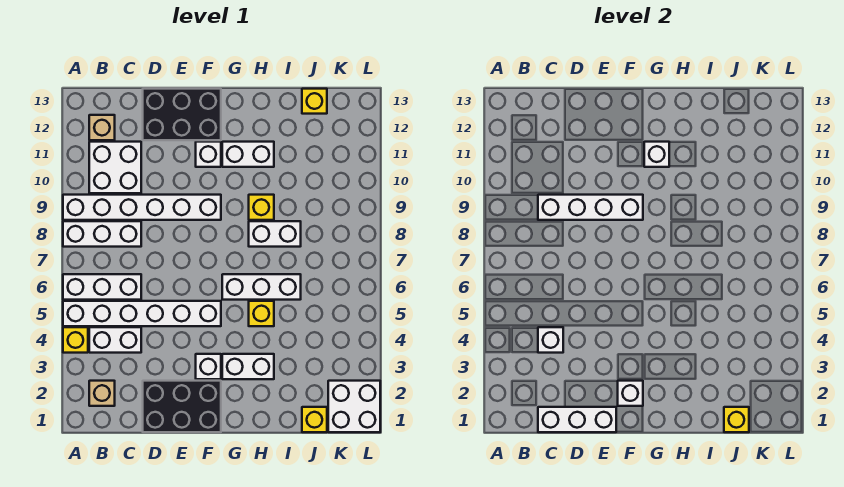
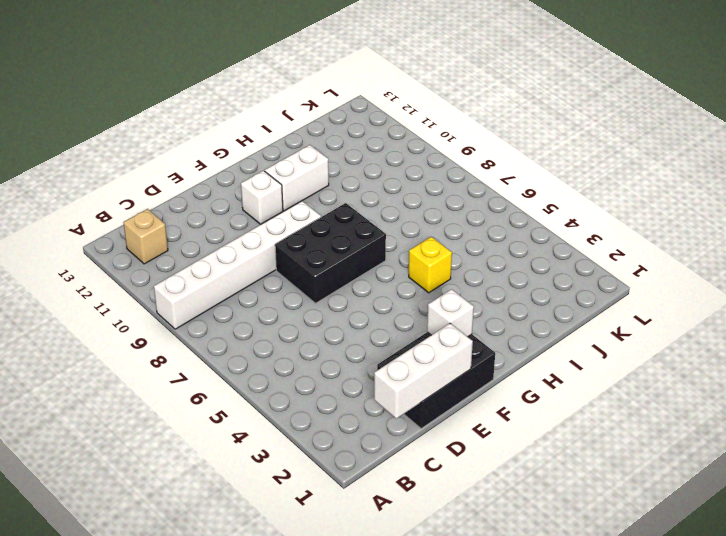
black 2x3 brick [275,203,386,303] -> black 2x3 brick moved to [143,89,221,140]
none -> yellow 1x1 brick [63,327,88,353]
none -> white 1x6 brick [63,301,221,326]
none -> white 1x3 brick [63,274,141,300]

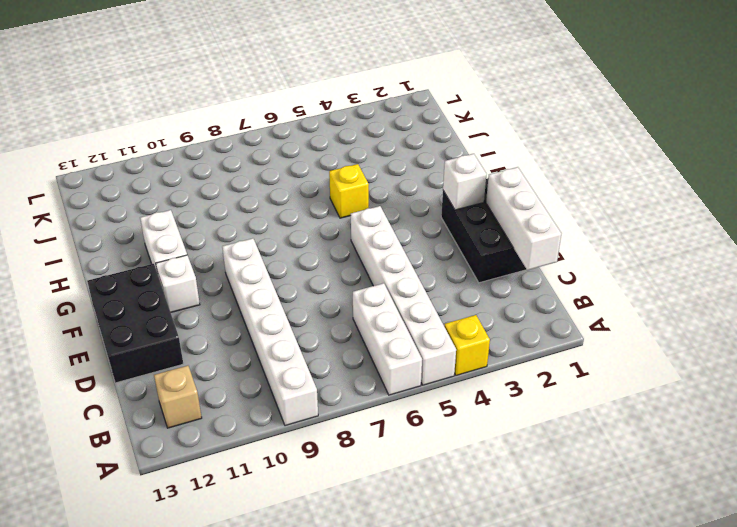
none -> white 1x3 brick [63,221,141,247]
none -> tan 1x1 brick [89,381,115,406]
none -> white 1x2 brick [89,327,141,353]

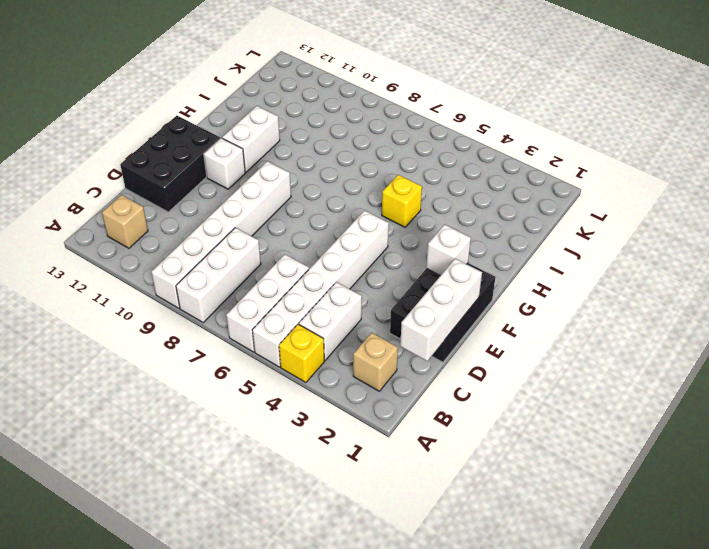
none -> white 2x2 brick [89,142,141,193]
none -> white 1x1 brick [196,354,221,379]
none -> white 1x2 brick [222,354,274,379]

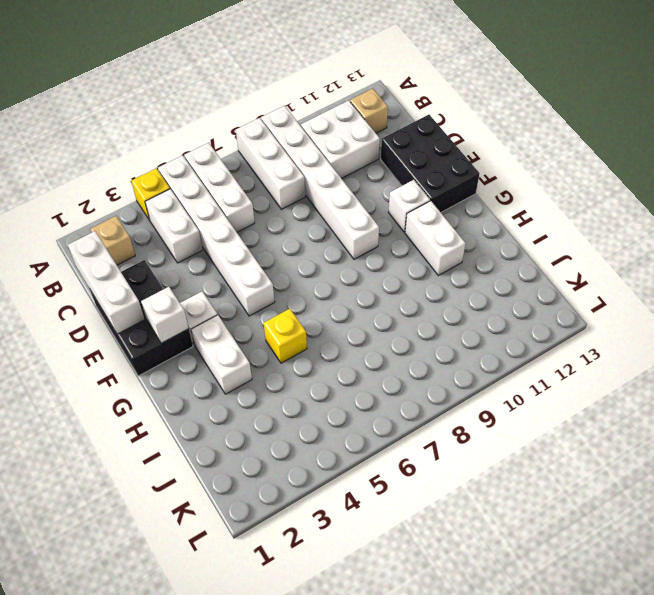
none -> white 1x3 brick [222,274,301,300]
none -> white 1x2 brick [249,221,301,247]
none -> yellow 1x1 brick [249,195,274,220]

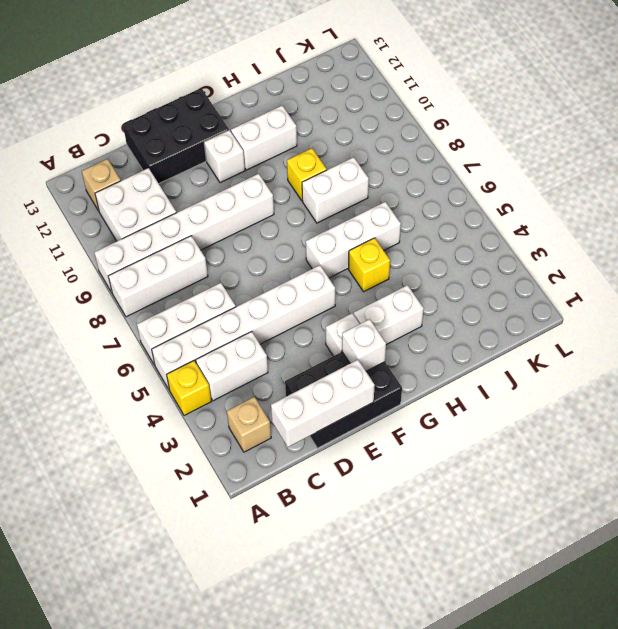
none -> yellow 1x1 brick [302,407,327,432]
none -> yellow 1x1 brick [302,89,327,114]
none -> white 2x2 brick [328,381,380,432]

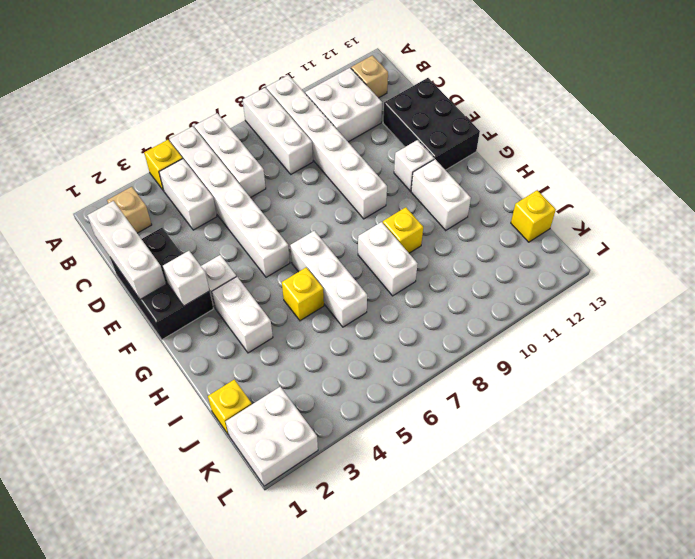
none -> white 1x1 brick [538,327,563,353]
none -> white 1x4 brick [538,195,643,220]
none -> white 1x1 brick [644,142,669,167]

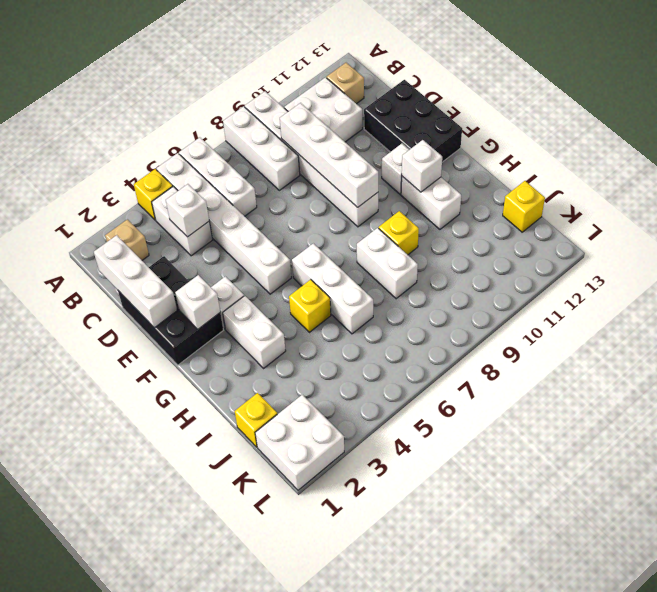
none -> yellow 1x1 brick [724,407,749,432]

